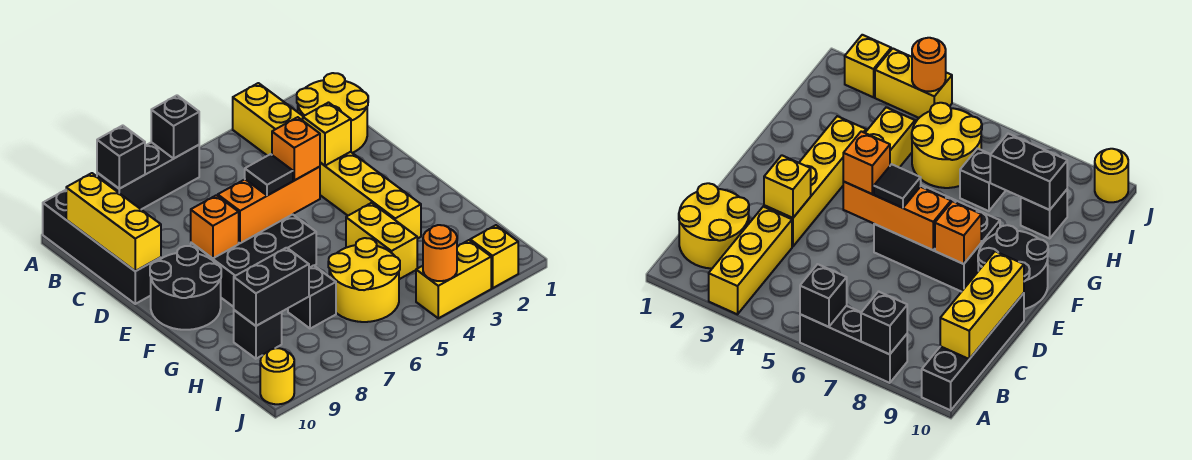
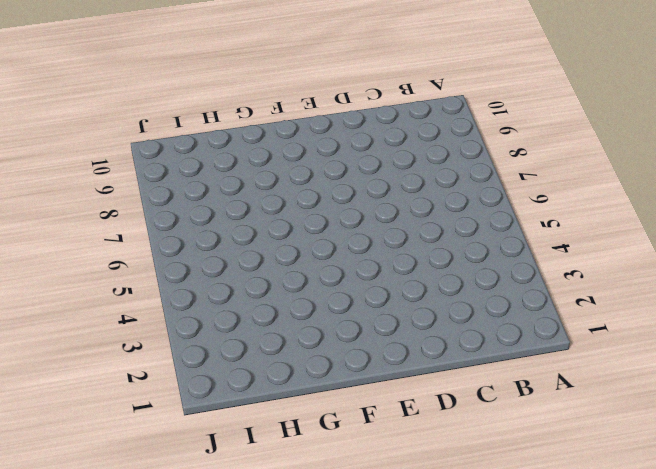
none -> yellow 1x3 brick [233,83,303,156]
none -> black 1x3 brick [97,142,199,210]
none -> black 1x4 brick [43,190,161,304]

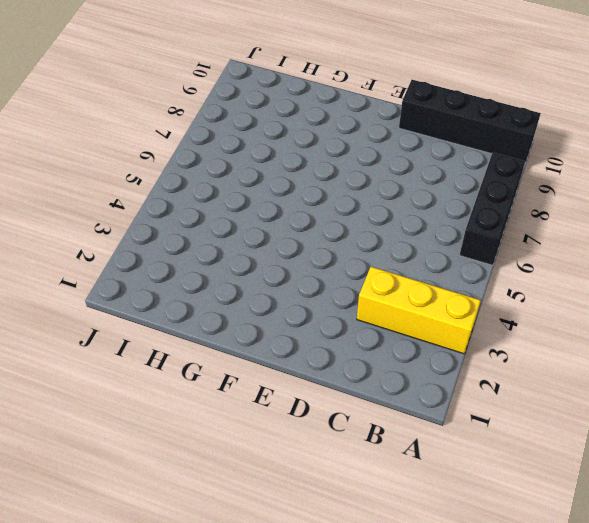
none -> yellow 2x2 round brick [297,73,368,153]
none -> yellow 1x4 brick [320,152,421,239]
none -> black 2x3 brick [191,214,316,307]

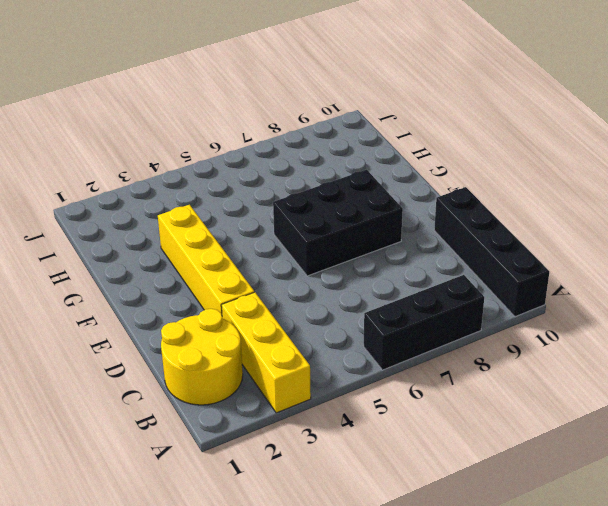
none -> black 2x2 round brick [150,246,221,330]
none -> yellow 1x2 brick [346,203,417,279]
none -> yellow 2x2 round brick [328,238,400,322]

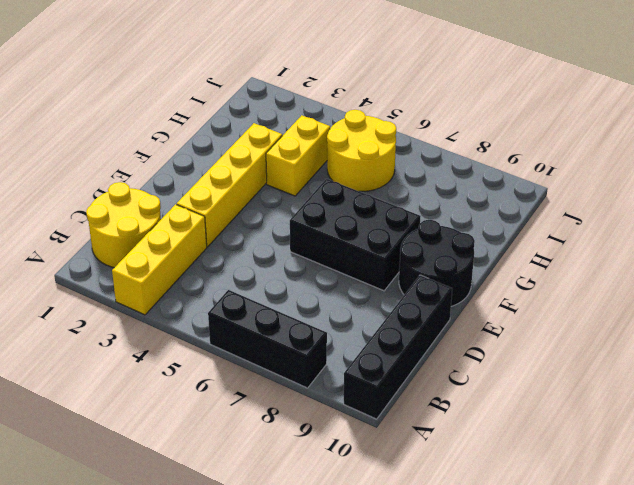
none -> black 1x1 brick [288,265,336,329]
none -> black 1x1 brick [234,310,282,359]
none -> yellow 1x1 brick [470,225,518,288]

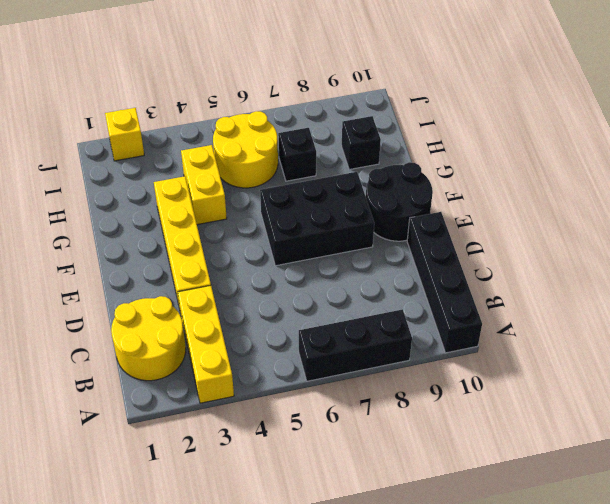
none -> yellow 1x2 brick [416,240,491,318]
none -> yellow 1x1 round brick [260,348,294,404]
none -> black 1x1 brick [151,95,199,158]

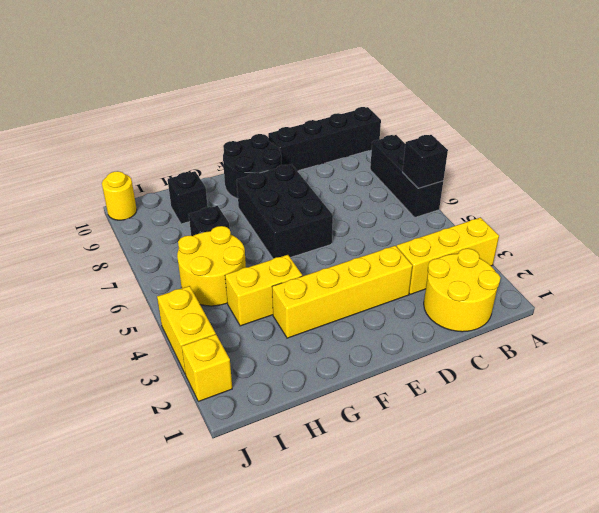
none -> black 1x1 brick [97,125,145,189]
none -> yellow 1x3 brick [66,173,161,271]
none -> yellow 1x1 brick [303,103,351,166]

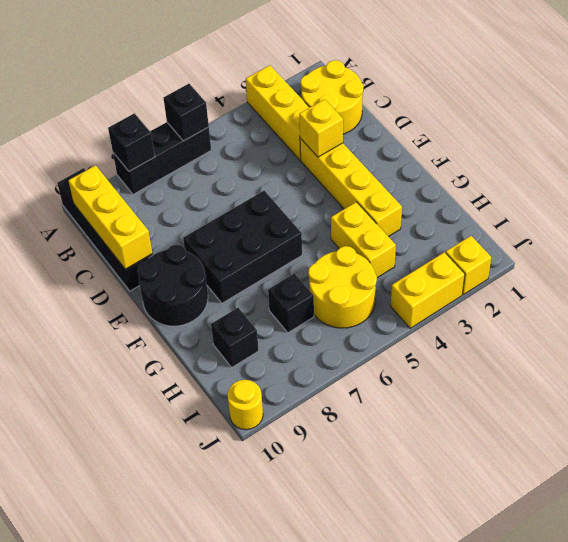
none -> orange 1x3 brick [218,167,320,243]
none -> orange 1x1 brick [191,195,239,258]
none -> black 1x2 brick [234,248,309,326]

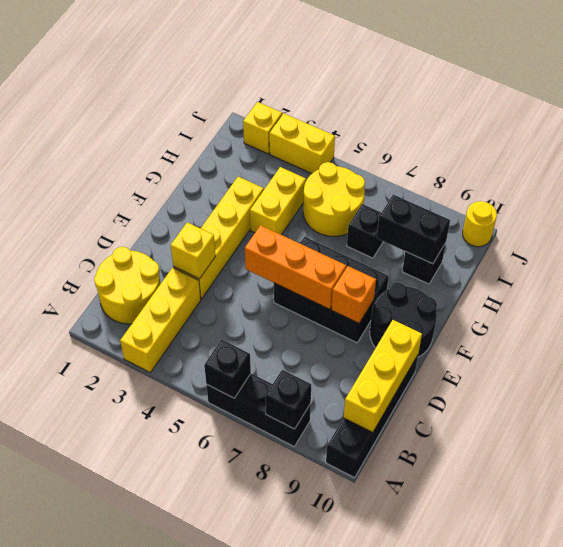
none -> orange 1x1 round brick [423,225,457,281]
none -> orange 1x1 brick [272,117,320,180]
none -> black 1x1 tile [245,154,293,196]

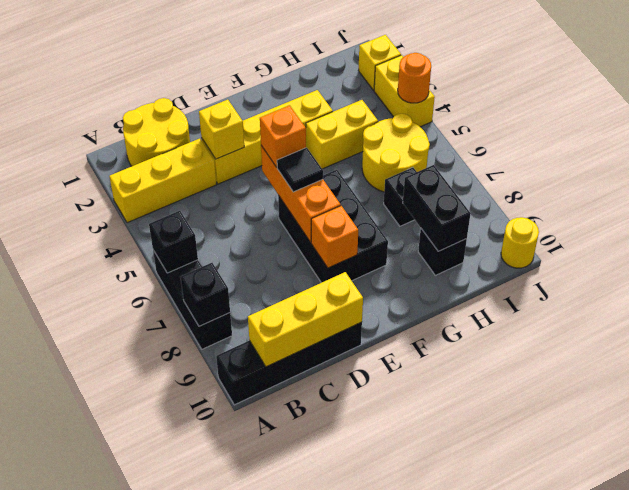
none -> black 2x2 round brick [150,246,221,330]

